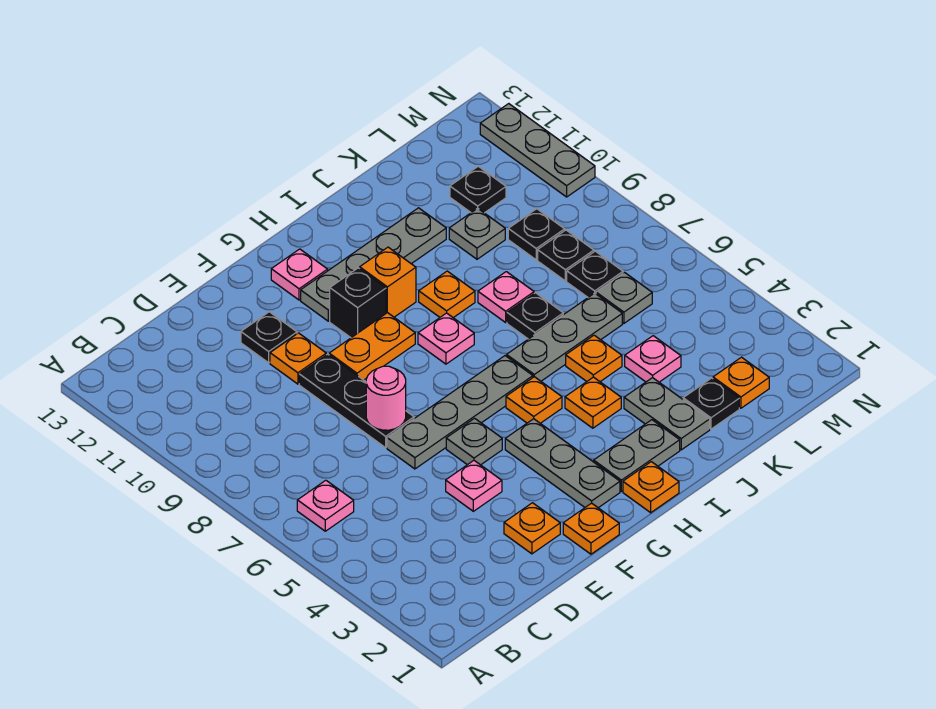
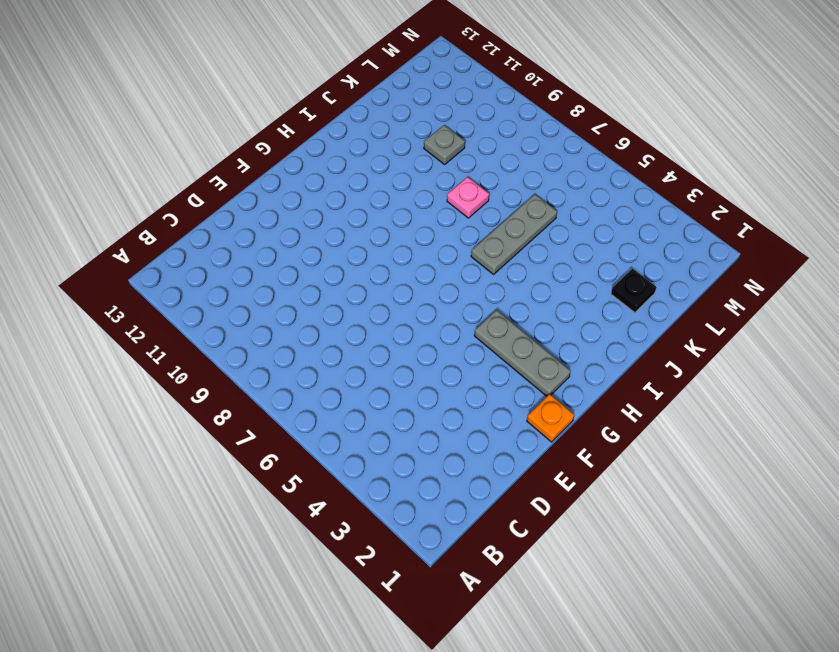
none -> pink 1x1 plate [297,480,354,531]
none -> orange 1x1 plate [504,503,560,554]
none -> pink 1x1 plate [446,461,502,511]
none -> grey 1x4 plate [387,356,533,469]

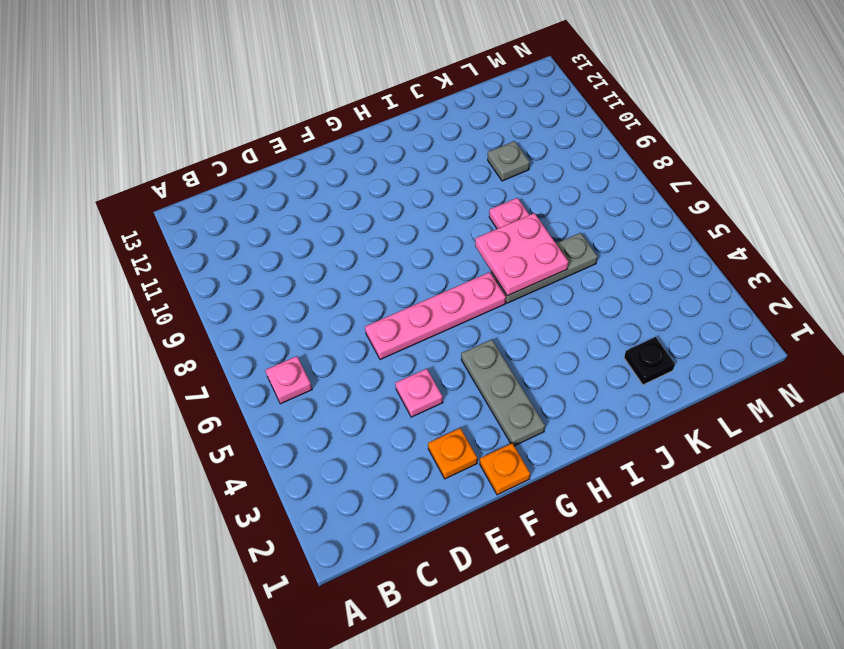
pink 1x4 plate [365,272,506,360] -> grey 1x4 plate [387,356,533,469]
pink 2x2 plate [475,213,568,296] -> none
none -> black 1x3 plate [299,354,414,448]
none -> orange 1x1 plate [270,333,326,384]
none -> black 1x1 plate [241,312,297,363]
none -> grey 1x1 plate [446,418,502,465]

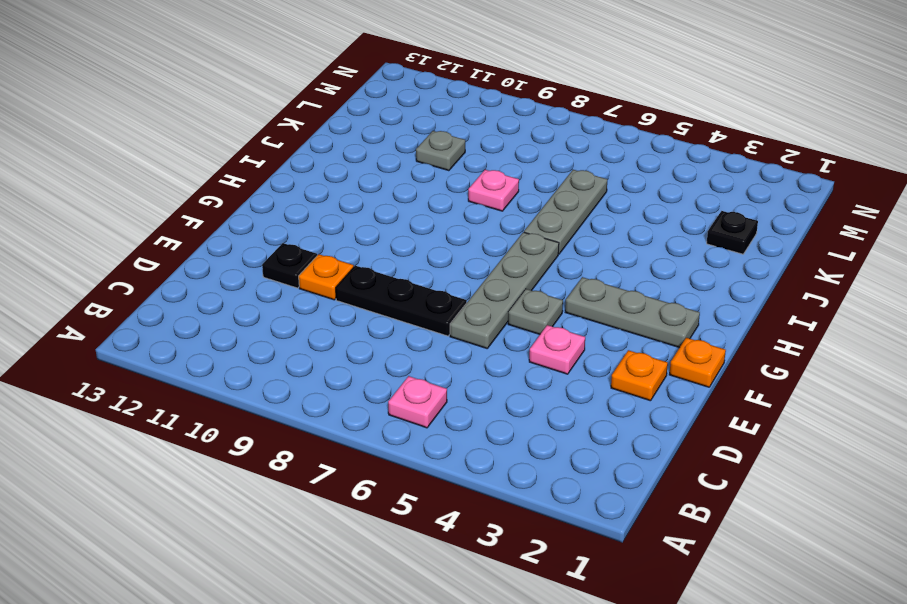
none -> orange 1x2 plate [329,313,415,380]
none -> black 1x1 brick [330,268,386,338]
none -> grey 1x4 plate [301,208,446,321]
none -> pink 1x1 plate [271,249,328,300]

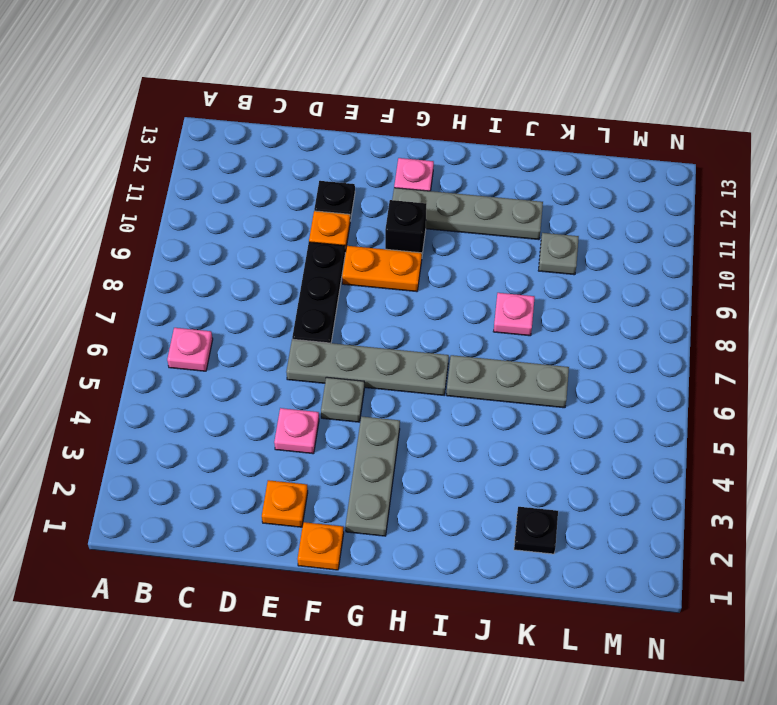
none -> orange 1x1 plate [623,462,679,513]
none -> grey 1x2 plate [594,420,680,491]
none -> orange 1x1 plate [506,377,562,423]
none -> pink 1x1 plate [418,313,474,364]

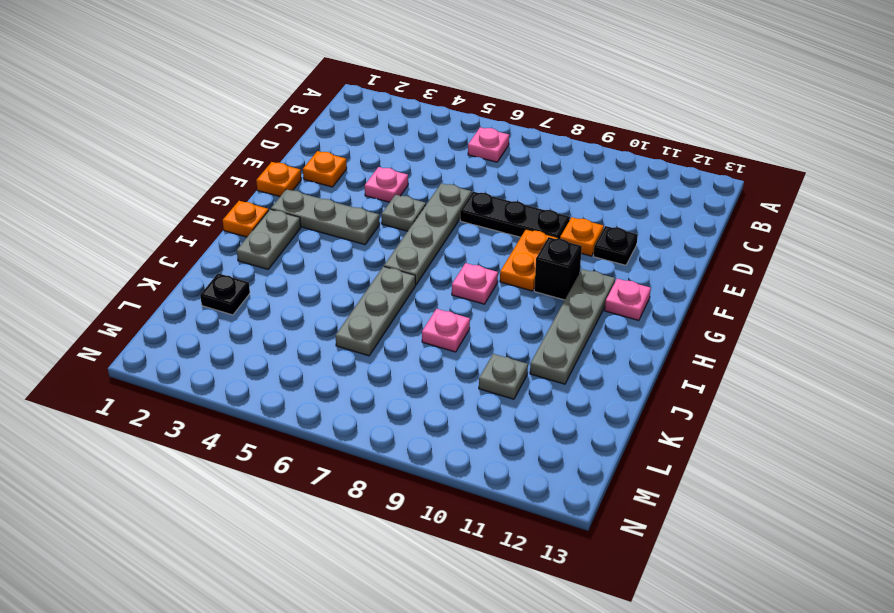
none -> orange 1x1 plate [506,377,562,423]
none -> orange 1x1 brick [360,247,416,317]
none -> orange 1x1 plate [565,377,621,428]
none -> orange 1x1 plate [419,271,475,318]

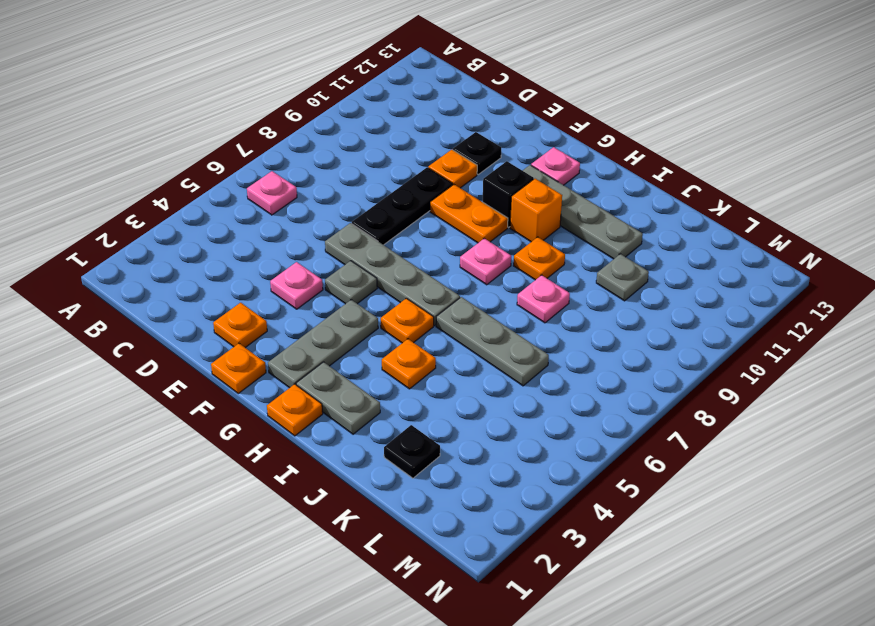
none -> grey 1x2 plate [624,378,710,450]
none -> orange 1x1 plate [566,335,622,382]
none -> black 1x1 plate [507,293,563,339]
none -> pink 1x1 plate [625,336,681,382]

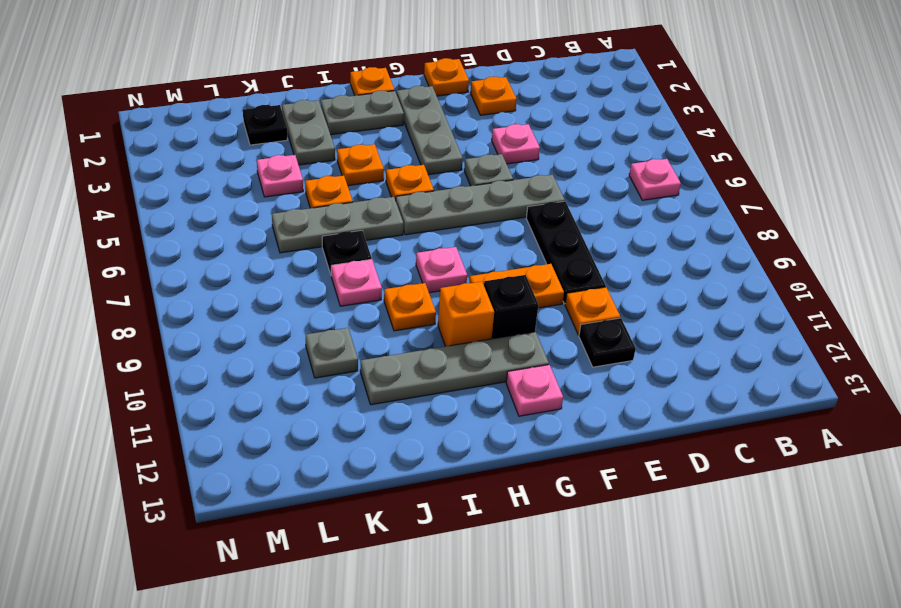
none -> orange 1x1 plate [713,357,769,408]
none -> grey 1x1 plate [596,273,652,323]
none -> black 1x1 plate [567,251,623,297]
none -> black 1x1 plate [538,230,594,281]

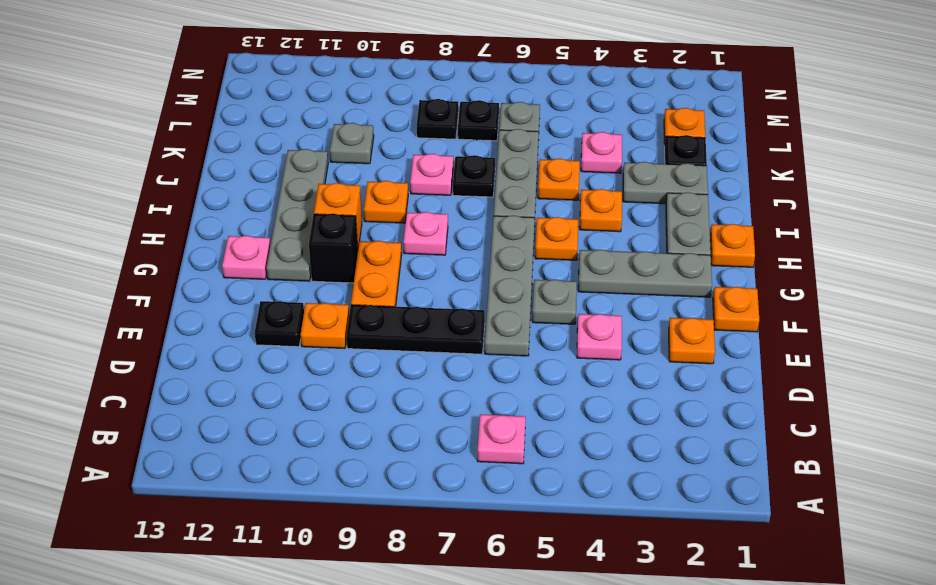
none -> black 1x1 plate [508,209,565,260]
none -> black 1x1 plate [450,166,506,213]
none -> grey 1x3 plate [480,104,595,197]
none -> pink 1x1 round brick [366,366,406,430]

